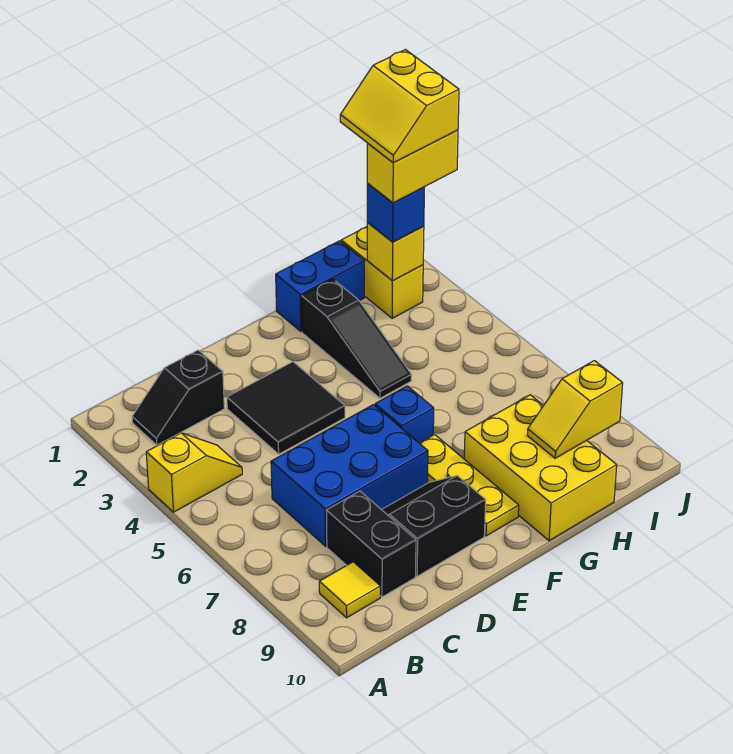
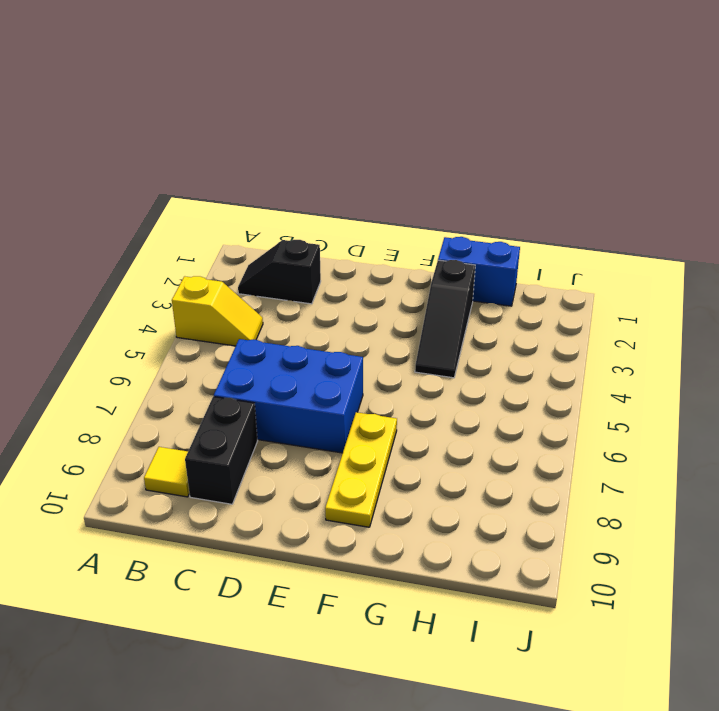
none -> black 2x2 tile [227,362,345,454]
none -> black 2x2 slope [382,476,486,576]
none -> blue 1x1 brick [375,386,434,443]

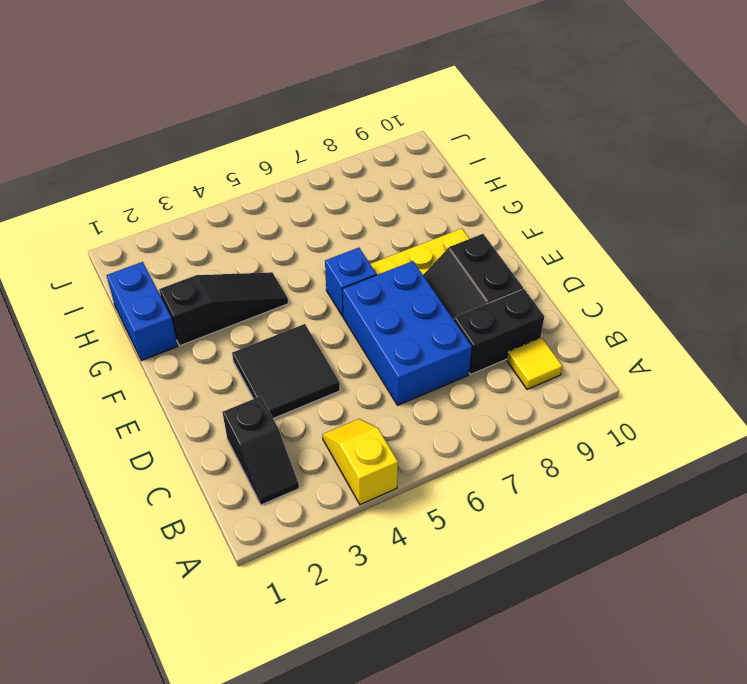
none -> yellow 2x3 brick [464,395,617,541]
none -> yellow 1x2 brick [341,227,423,318]
none -> yellow 1x2 slope [527,361,623,458]

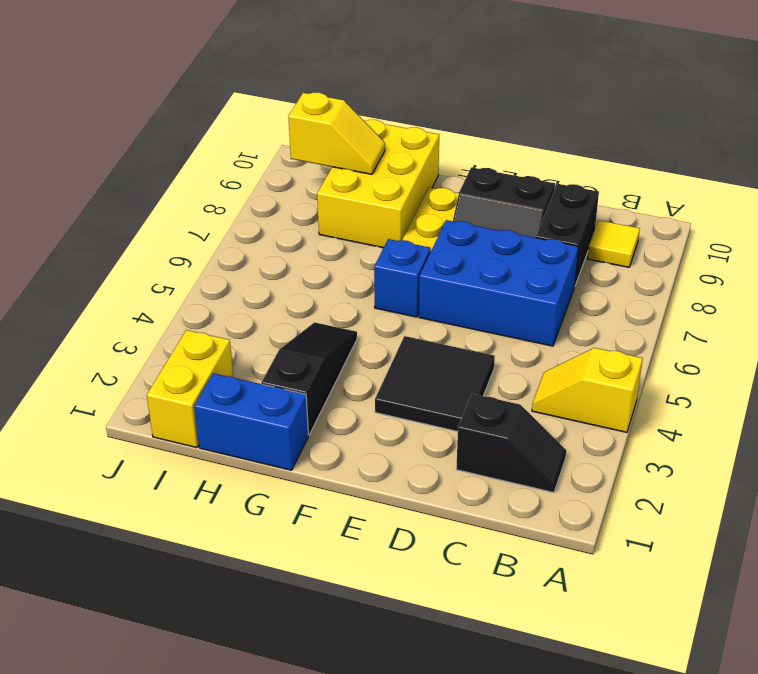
none -> yellow 1x1 brick [367,223,424,281]
none -> blue 1x1 brick [367,183,424,242]
none -> yellow 1x2 brick [367,130,458,203]

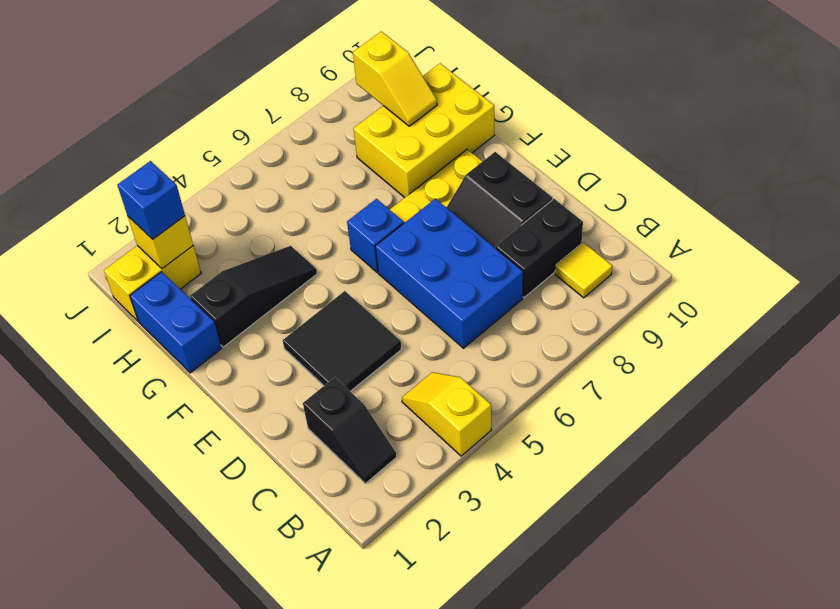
none -> yellow 1x2 brick [367,130,458,203]
none -> yellow 2x2 slope [340,50,459,163]

